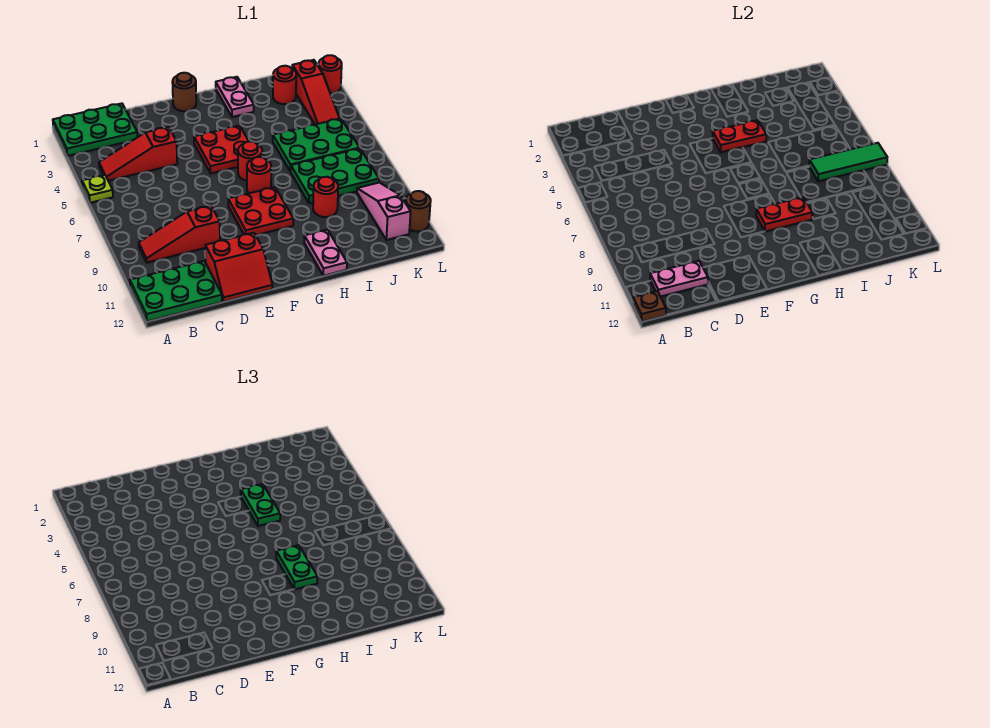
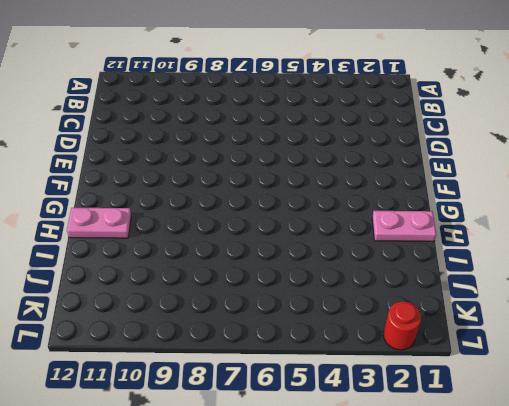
none -> green 2x3 plate [53,103,137,156]
none -> lime 1x1 plate [82,175,113,203]
none -> green 2x3 plate [130,261,222,321]

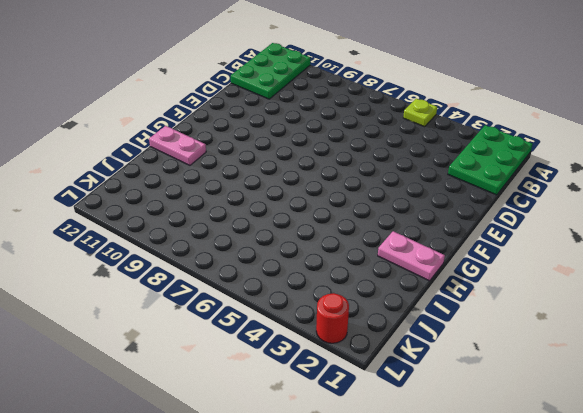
none -> red 1x3 slope [99,127,177,181]
none -> red 1x3 slope [139,206,220,263]
none -> red 2x2 slope [205,233,272,302]

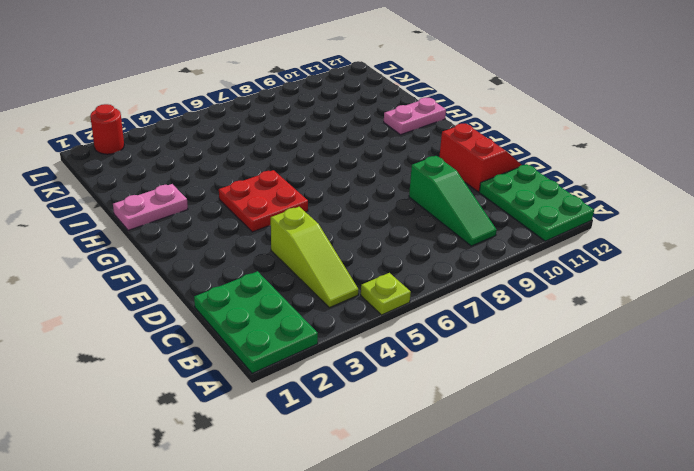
lime 1x3 slope [271,207,358,308] -> red 1x3 slope [99,127,177,181]
green 1x3 slope [409,156,497,246] -> red 1x3 slope [139,206,220,263]
none -> brown 1x1 round brick [172,73,196,111]
none -> red 2x2 plate [228,187,293,235]
none -> red 1x1 round brick [238,141,262,181]

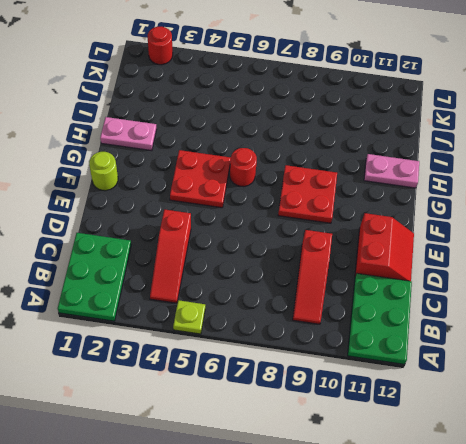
lime 1x1 round brick [89,152,118,191] -> brown 1x1 round brick [172,73,196,111]
none -> red 1x1 round brick [247,157,271,193]
none -> green 2x3 plate [273,118,359,171]
none -> green 2x3 plate [290,148,379,203]

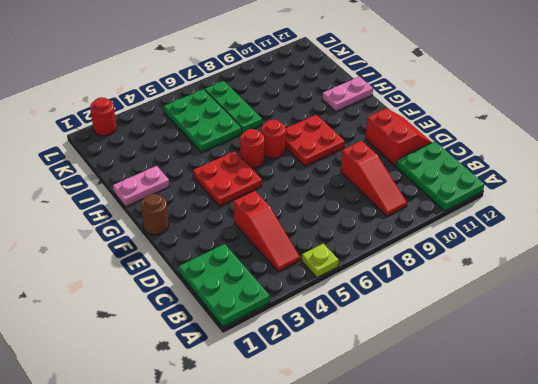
green 1x3 plate [205,81,262,133] -> green 2x3 plate [290,148,379,203]
none -> red 1x1 round brick [313,177,338,217]
none -> red 1x1 round brick [273,66,296,104]
none -> red 1x3 slope [292,60,340,124]

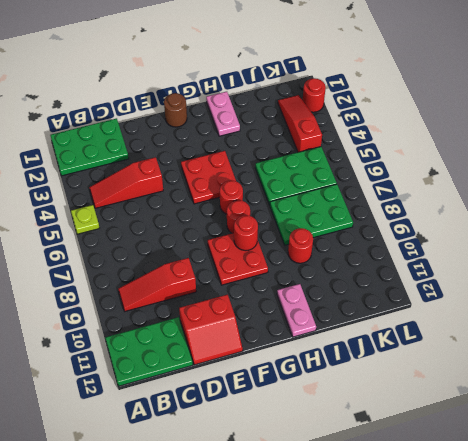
red 1x1 round brick [234,215,258,251] -> red 1x1 round brick moved to [273,66,296,104]
red 1x3 slope [278,95,322,152] -> red 1x3 slope turned to [292,60,340,124]
none -> pink 1x3 slope [357,183,411,240]
none -> brown 1x1 round brick [406,191,431,232]
none -> brown 1x1 plate [633,291,666,321]

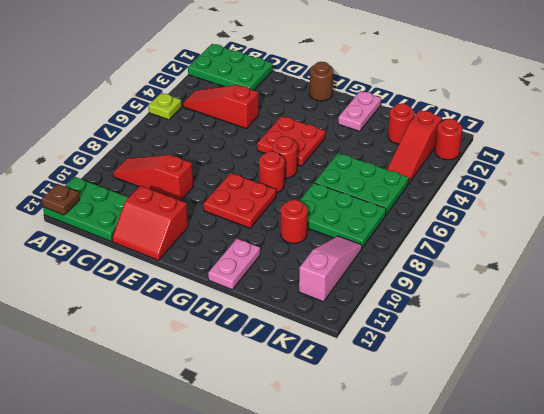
none -> brown 1x1 round brick [406,191,431,232]
none -> pink 1x2 plate [650,261,708,297]
none -> red 1x2 plate [712,120,766,152]

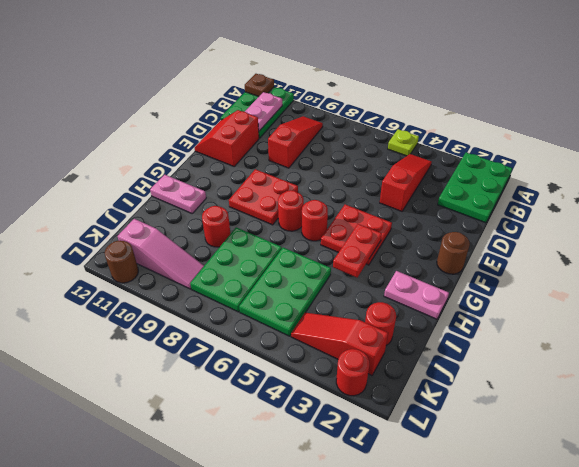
none -> red 1x2 plate [756,197,812,232]
none -> green 1x3 tile [809,143,887,181]
none -> green 1x2 plate [241,484,280,526]

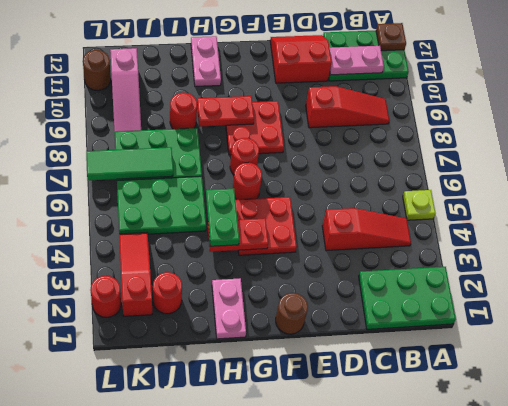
none -> green 1x2 plate [276,545,317,589]

